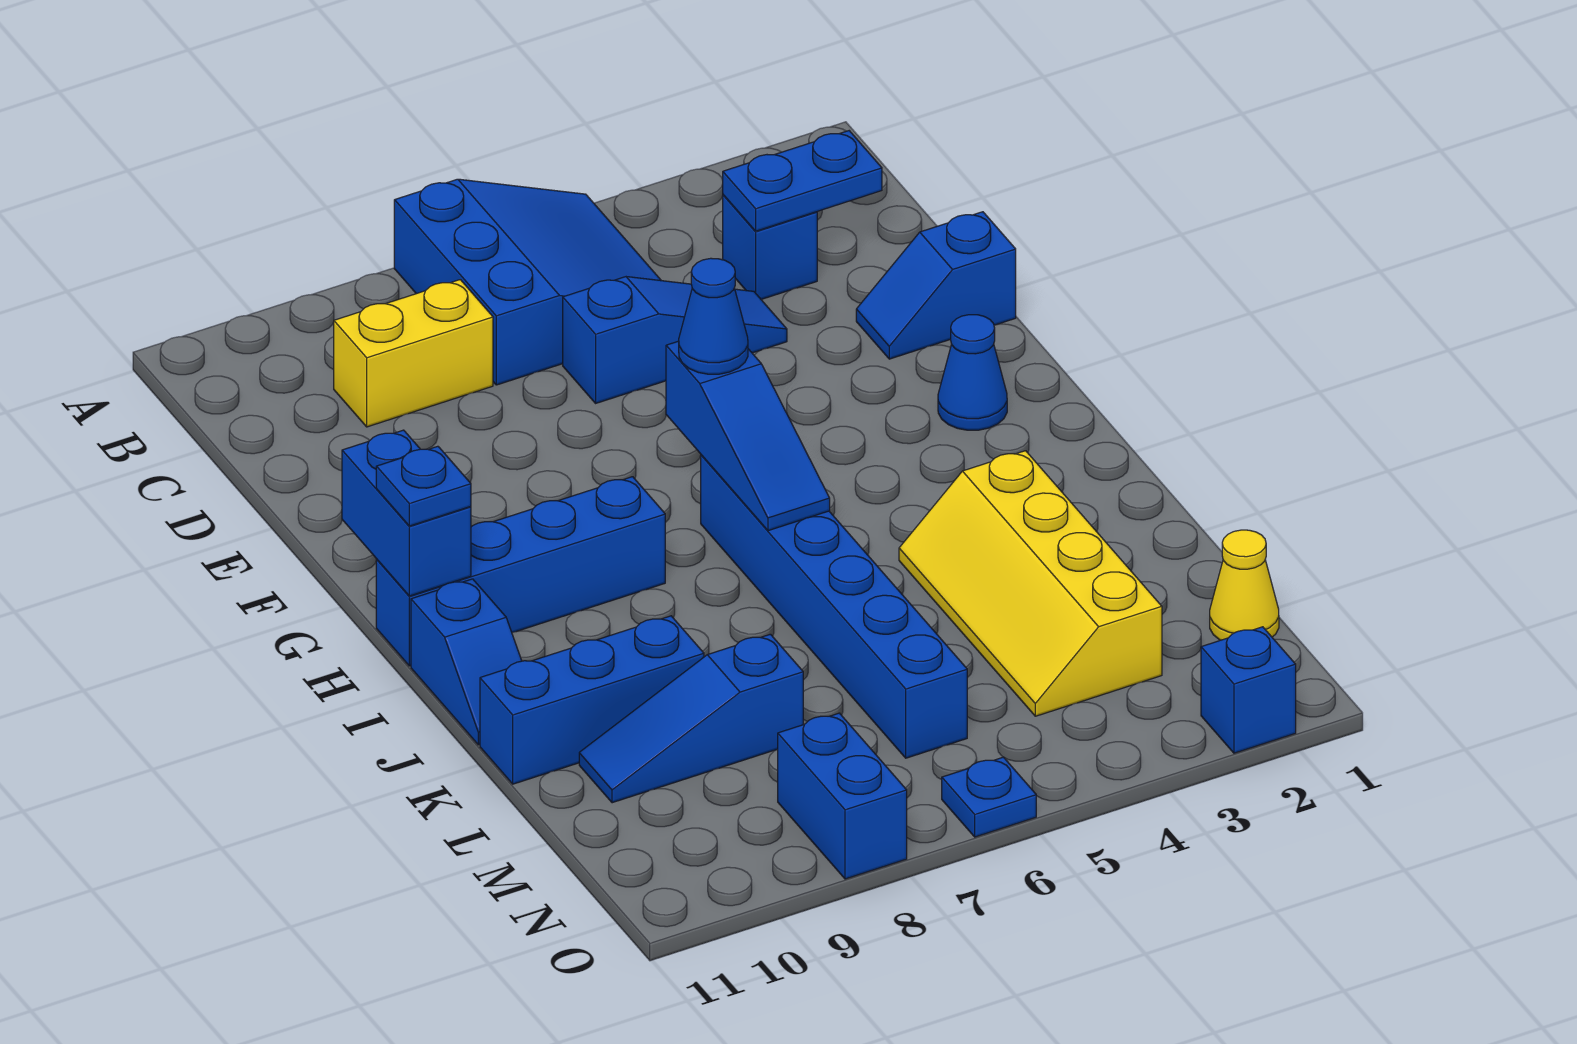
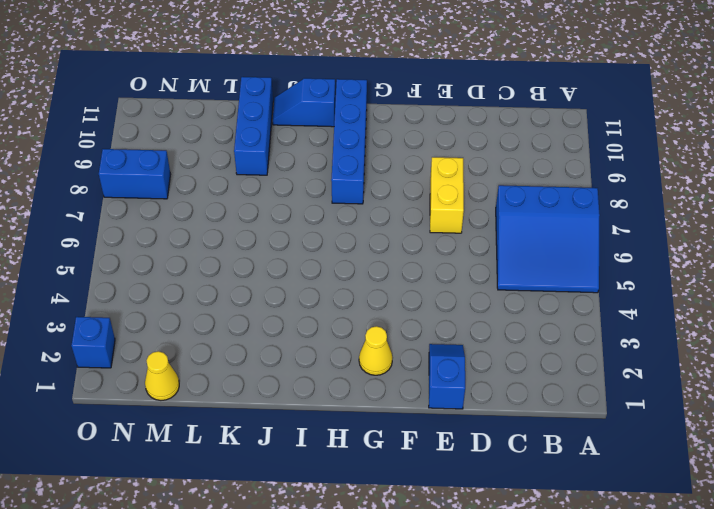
yellow 1x2 brick [430,157,464,233] -> yellow 1x2 brick moved to [334,280,493,427]
yellow 1x1 cone [359,326,392,375] -> blue 1x1 cone [938,315,1007,430]
none -> blue 1x1 brick [723,195,817,299]
none -> blue 1x3 slope [563,277,787,403]
none -> blue 1x6 brick [701,455,967,758]

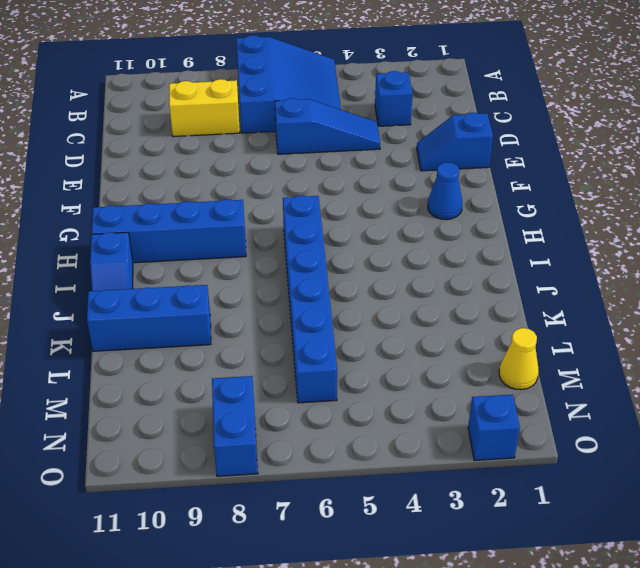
none -> yellow 2x4 slope [899,451,1162,716]
none -> blue 1x3 slope [579,634,803,803]
none -> blue 1x1 plate [942,757,1036,837]

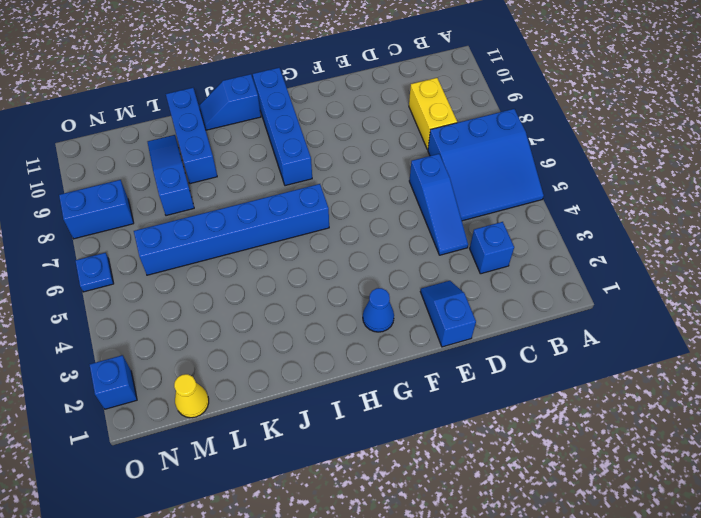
none -> yellow 2x4 slope [899,451,1162,716]
none -> blue 1x2 plate [723,131,882,231]
none -> blue 1x3 slope [666,341,830,531]

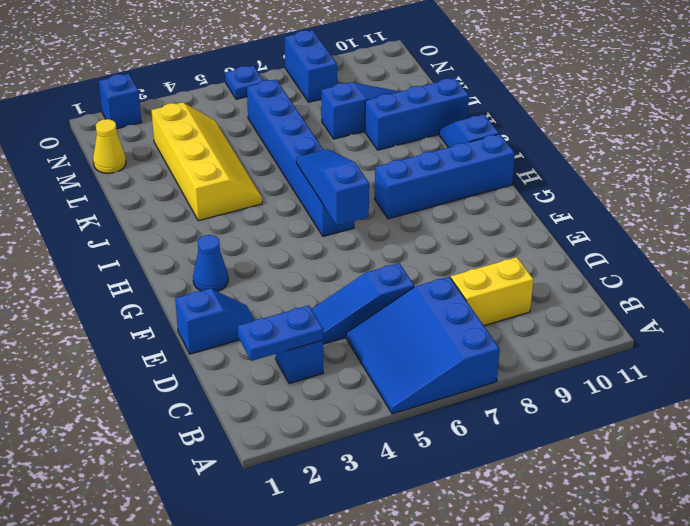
none -> blue 1x2 brick [342,430,471,596]
none -> blue 1x1 cone [679,258,748,374]
none -> blue 1x1 plate [376,446,471,526]

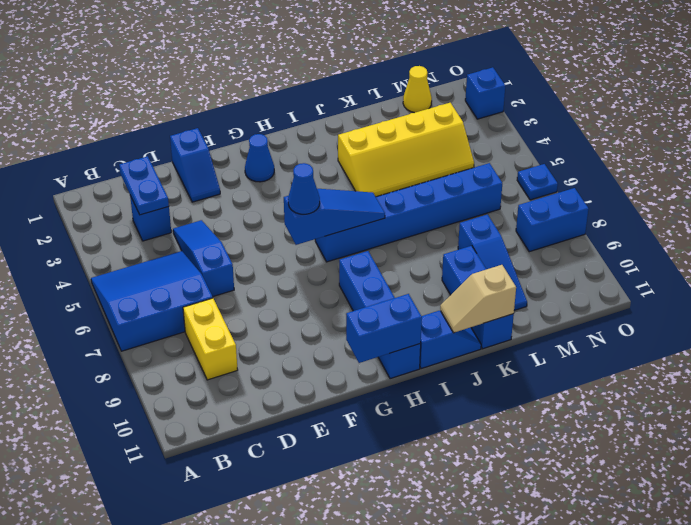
tan 1x2 slope [440,265,516,333] -> none
none -> blue 1x1 plate [376,446,471,526]

